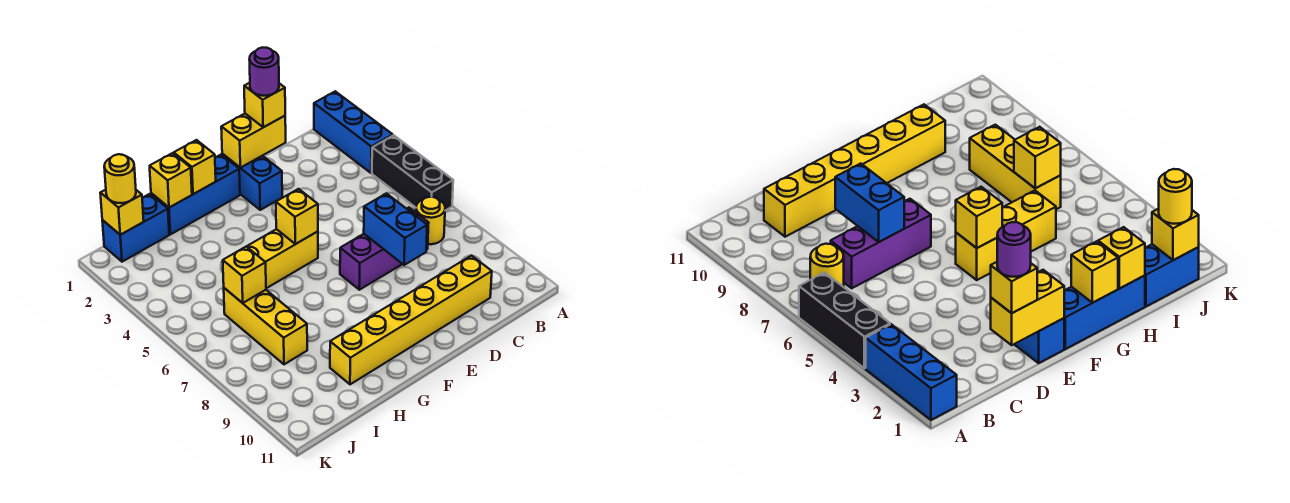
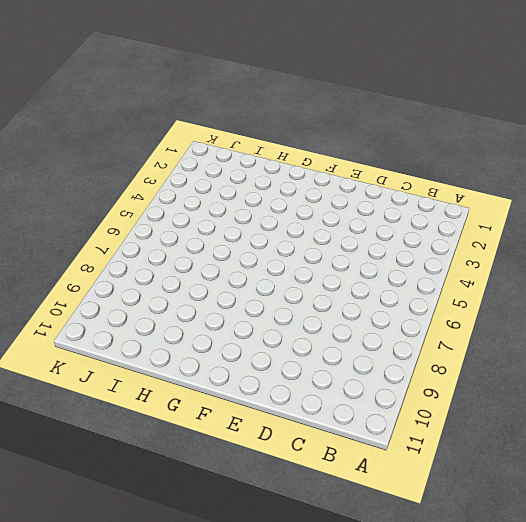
none -> blue 1x3 brick [314,91,393,173]
none -> black 1x3 brick [372,135,453,211]
none -> yellow 1x1 round brick [416,197,445,244]

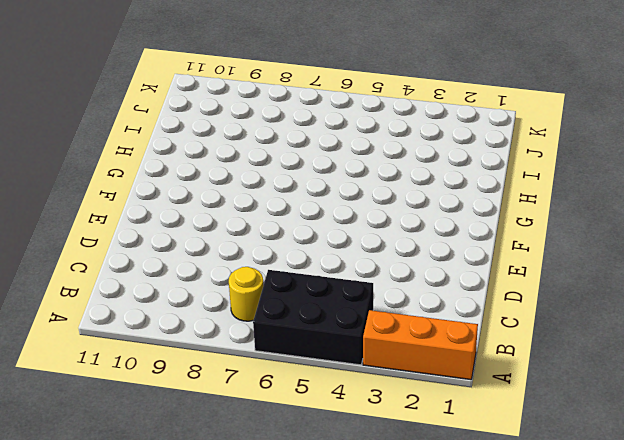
orange 1x3 brick [363,310,478,380] -> blue 1x3 brick [314,91,393,173]
black 2x3 brick [253,270,373,365] -> black 1x3 brick [372,135,453,211]
none -> purple 1x3 brick [340,208,429,290]
none -> yellow 1x6 brick [330,256,492,384]
none -> blue 1x2 brick [222,154,282,210]

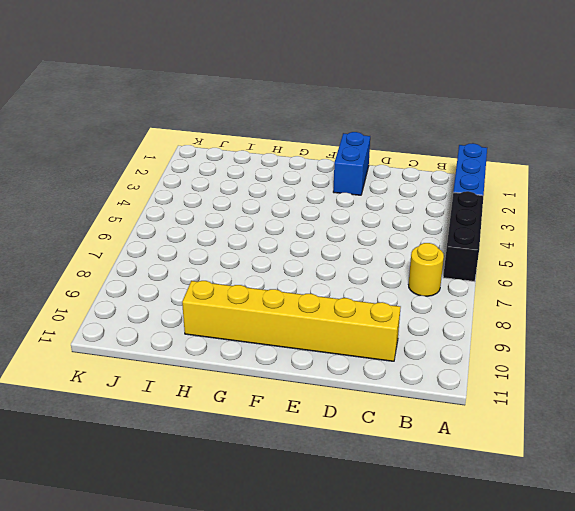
none -> purple 1x3 brick [340,208,429,290]
none -> blue 1x3 brick [151,155,240,234]
none -> yellow 1x3 brick [246,229,318,288]

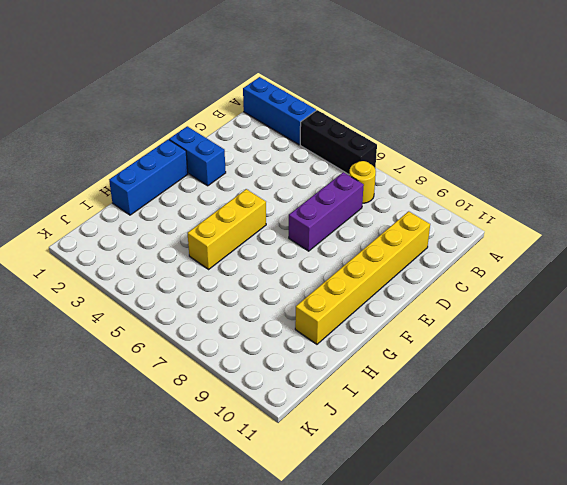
none -> blue 1x2 brick [102,194,169,262]
none -> yellow 1x3 brick [224,288,307,364]
none -> yellow 1x2 brick [221,114,286,168]

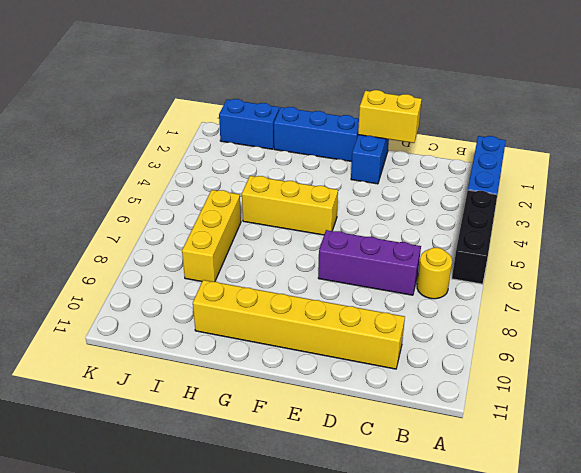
none -> blue 1x2 brick [364,193,427,265]
none -> yellow 1x1 brick [276,189,318,244]
none -> yellow 1x1 brick [174,140,216,194]

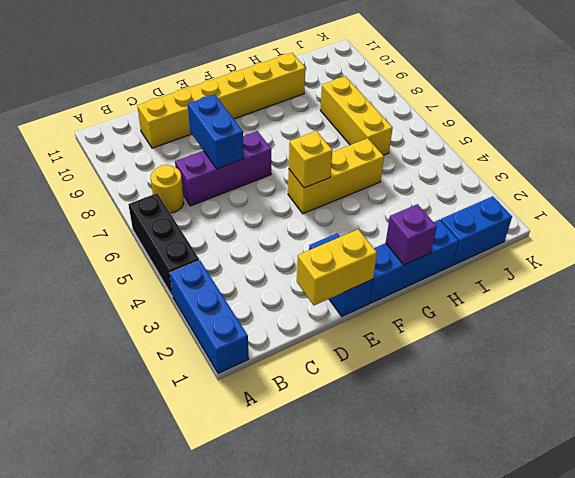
purple 1x1 brick [386,204,437,265] -> yellow 1x1 brick [174,140,216,194]
none -> yellow 1x1 brick [150,153,192,208]
none -> yellow 1x1 brick [223,247,266,303]
none -> yellow 1x1 brick [100,190,144,235]

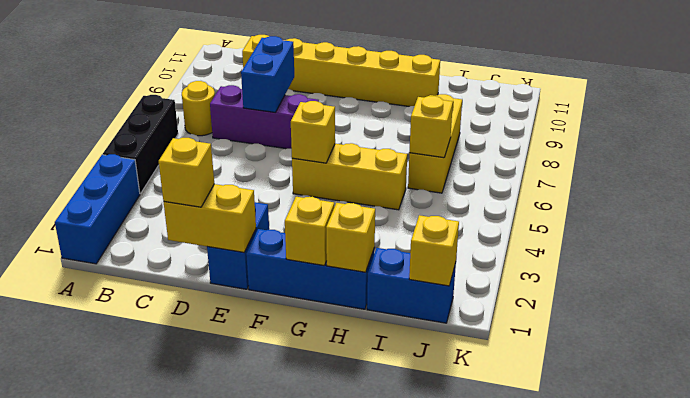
none -> yellow 1x1 round brick [104,154,136,203]
none -> purple 1x1 round brick [249,47,279,96]

